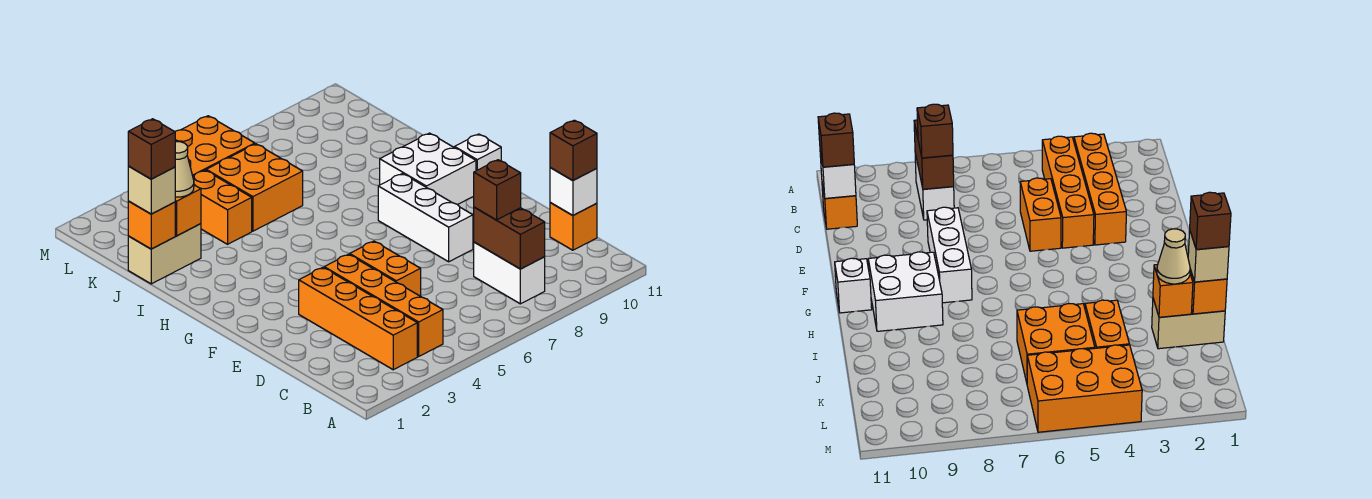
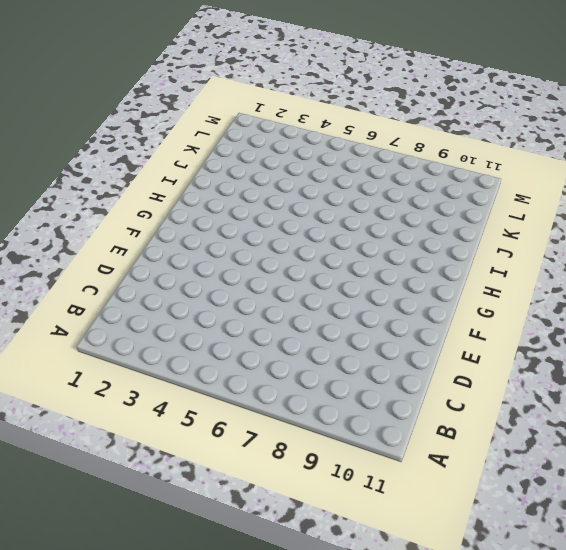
none -> orange 1x4 brick [299,268,417,370]
none -> orange 1x4 brick [324,254,443,356]
none -> white 1x2 brick [474,242,545,304]

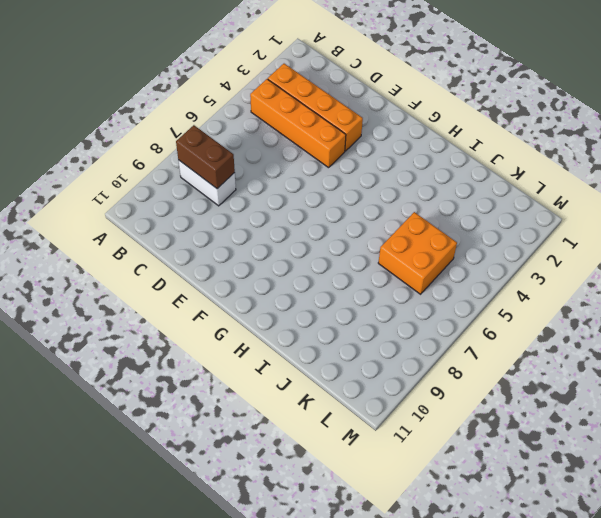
none -> orange 1x1 brick [550,203,597,250]
none -> orange 1x2 brick [350,241,421,296]
none -> white 1x3 brick [378,174,473,262]

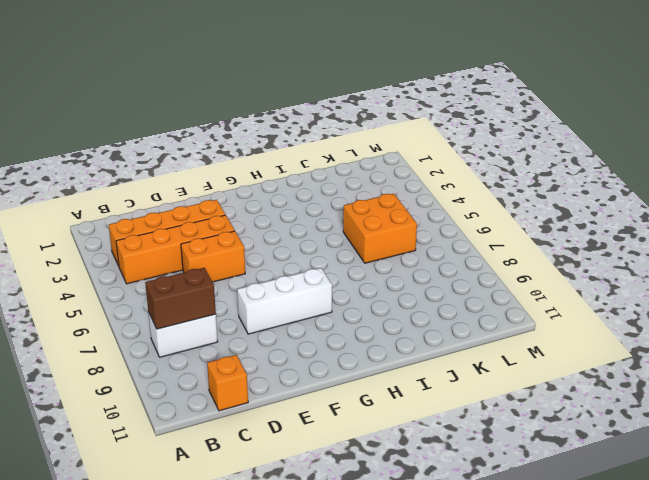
none -> white 2x2 brick [380,133,476,205]
none -> white 1x1 brick [455,134,501,171]
none -> tan 1x2 brick [128,224,201,284]

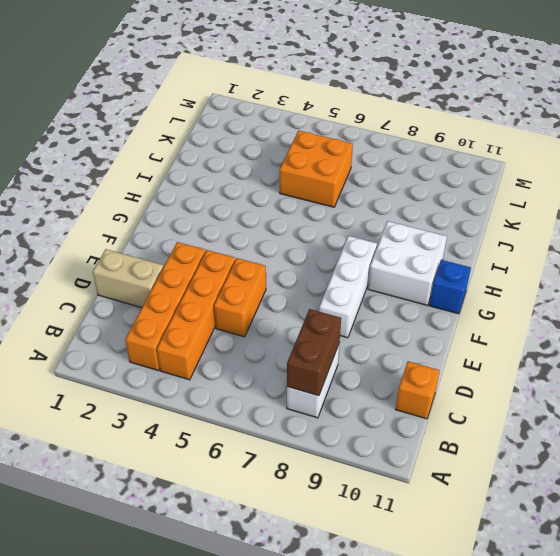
tan 1x2 brick [93,249,163,308] -> tan 1x2 brick moved to [128,224,201,284]
blue 1x1 brick [429,260,471,314] -> white 1x1 brick [455,134,501,171]
none -> orange 1x2 brick [193,170,252,244]
none -> orange 2x3 brick [175,116,255,176]
none -> white 1x1 brick [550,168,597,215]

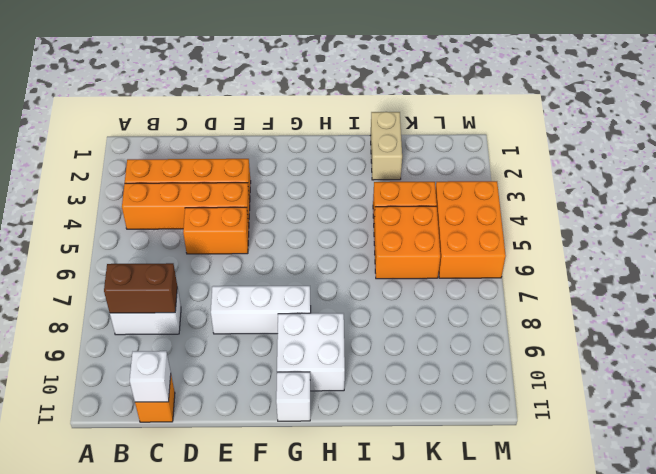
none -> orange 1x1 brick [128,201,175,249]
none -> orange 1x1 brick [175,185,201,236]
none -> brown 1x1 brick [474,160,521,220]

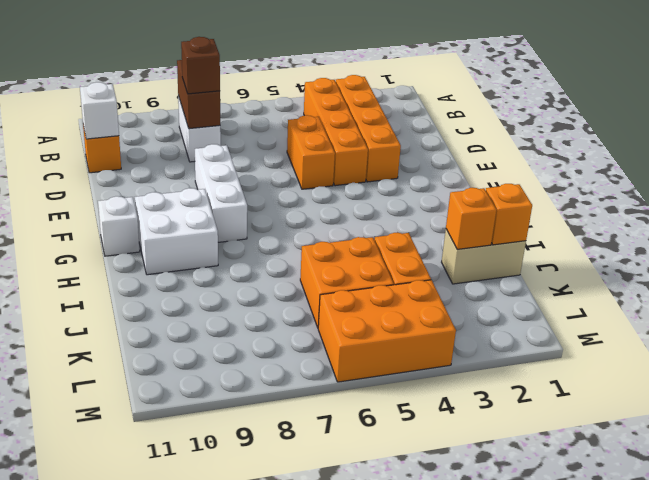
none -> brown 1x1 brick [550,120,597,181]
none -> tan 1x1 brick [128,166,175,214]
none -> tan 1x1 cone [175,142,194,197]

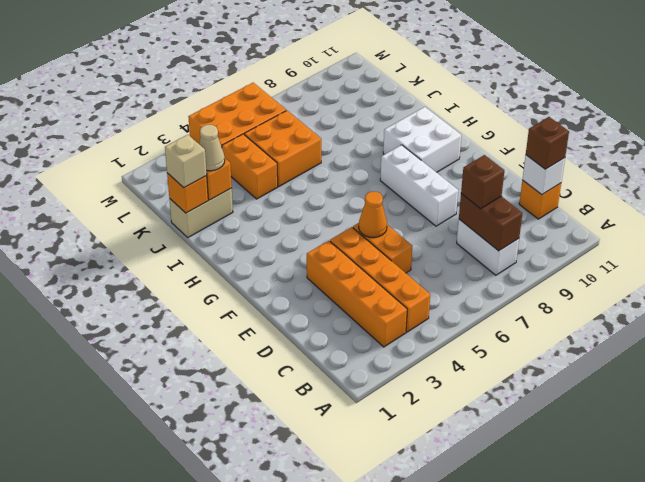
orange 1x1 cone [359,191,387,238] -> none
none -> white 1x1 brick [455,134,501,171]
none -> brown 1x1 brick [128,119,175,179]

